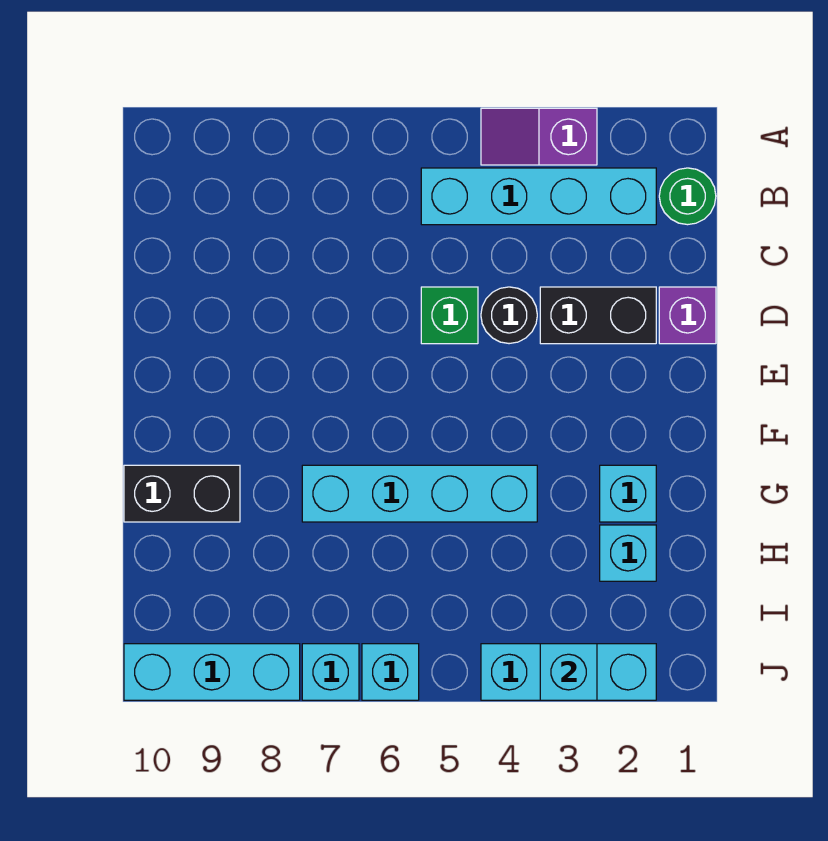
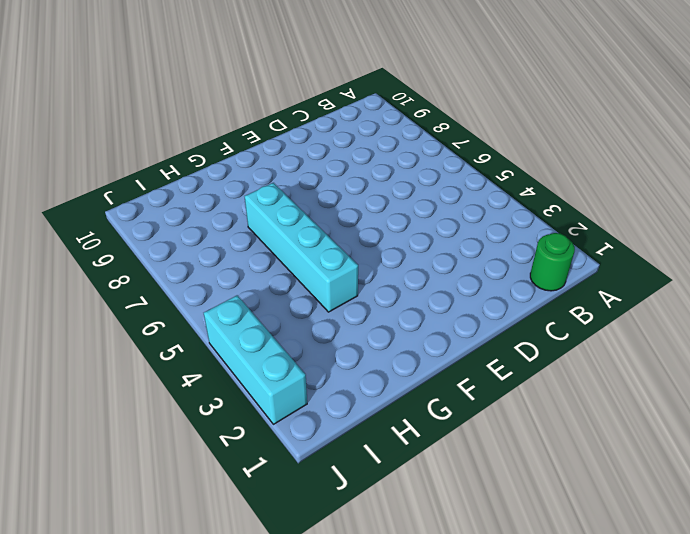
none -> purple 1x2 slope [481,108,597,165]
none -> cyan 1x4 brick [421,168,656,225]
none -> purple 1x1 brick [659,287,716,344]

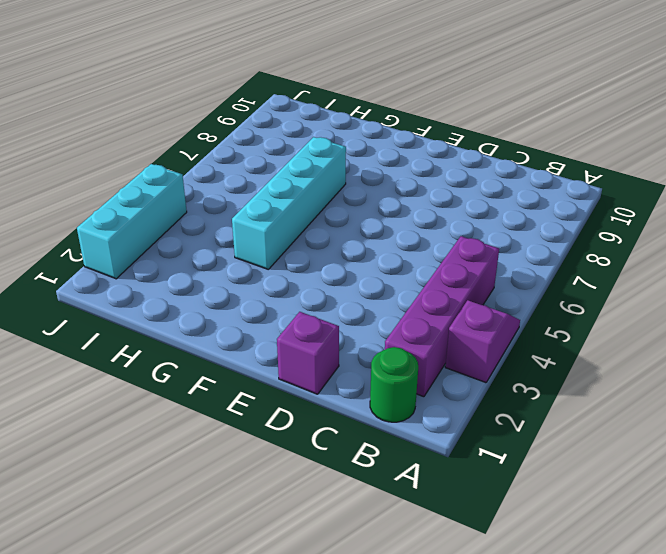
purple 1x4 brick [385,236,499,397] -> cyan 1x4 brick [421,168,656,225]
none -> black 1x2 brick [540,287,656,344]
none -> black 1x1 round brick [481,287,537,344]
none -> green 1x1 brick [421,287,478,344]

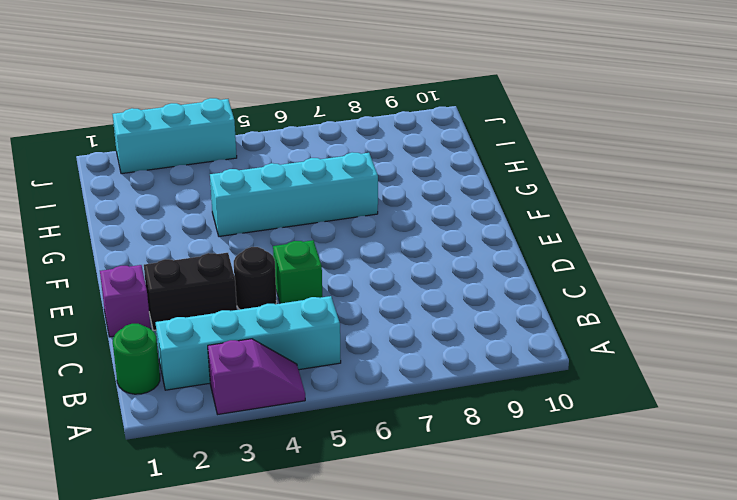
none -> cyan 1x1 brick [600,465,656,522]
none -> black 1x2 brick [124,465,240,522]
none -> cyan 1x1 brick [600,525,656,581]

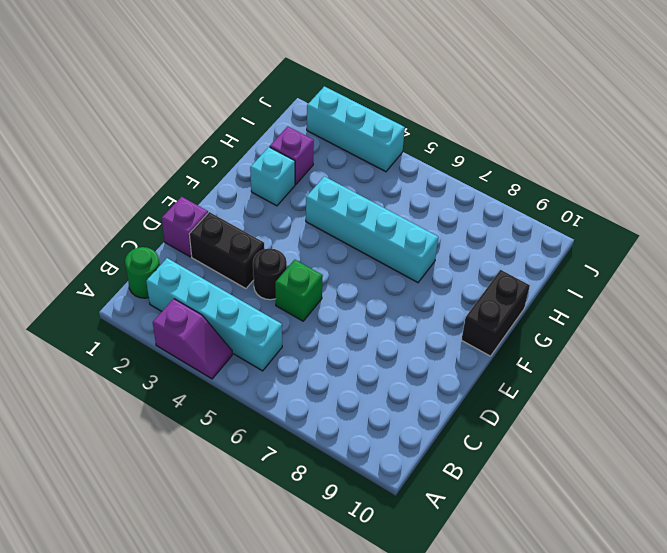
black 1x2 brick [461,270,530,356] -> black 1x2 brick turned to [124,465,240,522]
purple 1x1 brick [270,126,314,184] -> cyan 1x1 brick [600,525,656,581]
none -> cyan 1x1 brick [362,644,419,700]
none -> cyan 1x1 brick [302,644,359,700]
none -> cyan 1x3 brick [124,644,300,700]

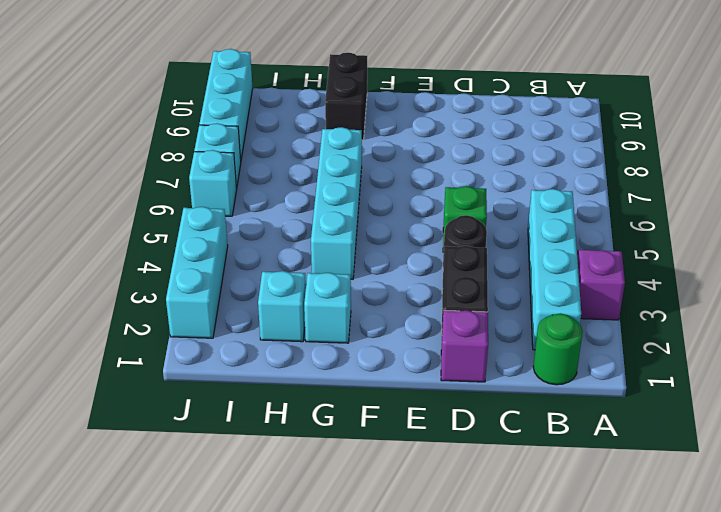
none -> cyan 1x1 brick [540,644,597,700]

